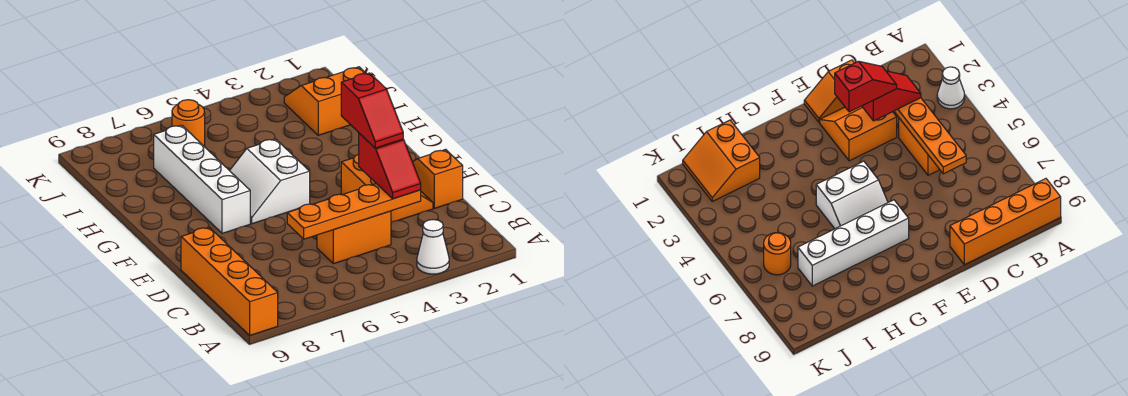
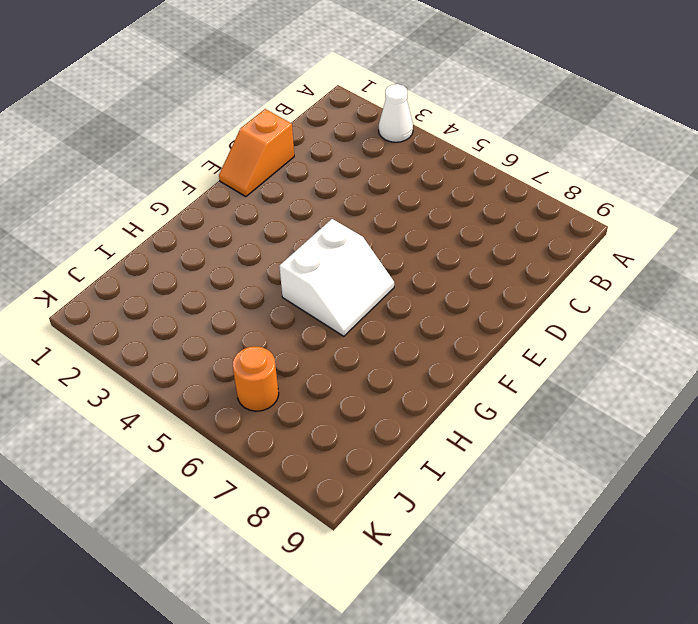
none -> orange 1x4 brick [181,227,278,335]
none -> orange 1x2 brick [317,211,391,264]
none -> orange 2x2 slope [341,154,433,222]

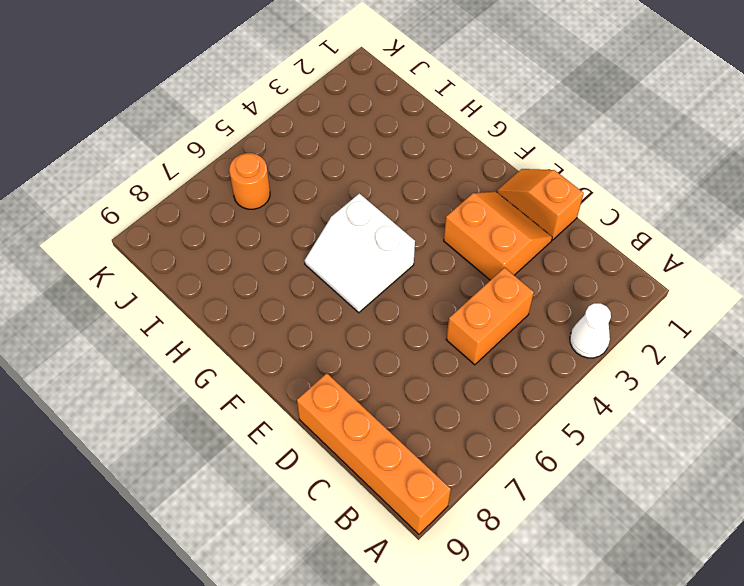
none -> white 1x4 brick [154,125,250,233]
none -> orange 2x2 slope [284,67,366,135]
none -> orange 1x4 plate [287,184,421,239]

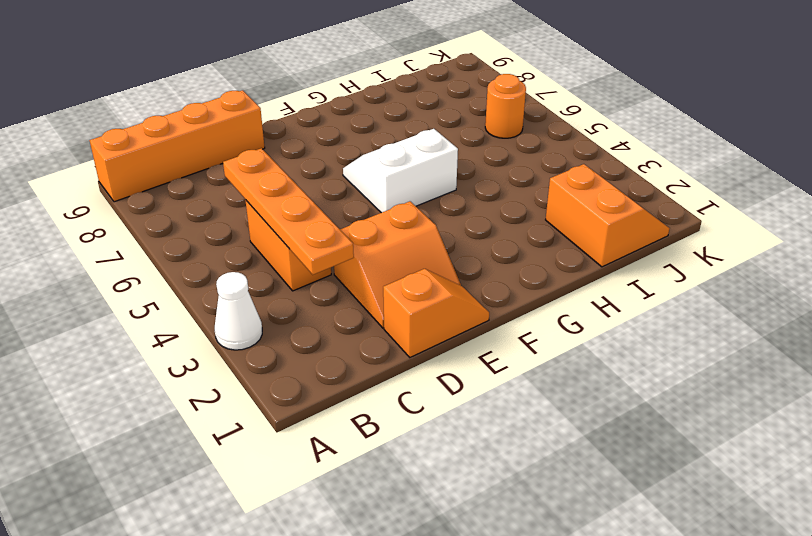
none -> white 1x4 brick [154,125,250,233]
none -> red 1x2 slope [359,133,421,199]
none -> red 1x2 slope [341,73,403,148]

